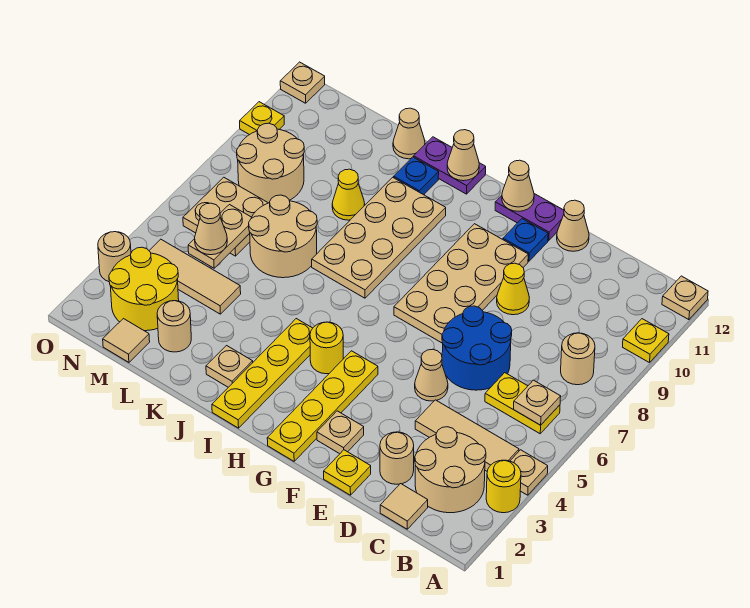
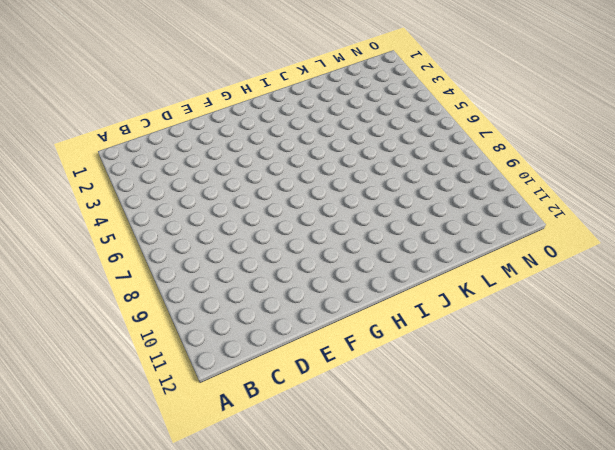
none -> yellow 1x1 round brick [486,460,521,513]
none -> tan 1x1 plate [510,450,548,495]
none -> yellow 1x1 plate [623,319,669,363]
none -> tan 1x1 plate [662,276,708,320]

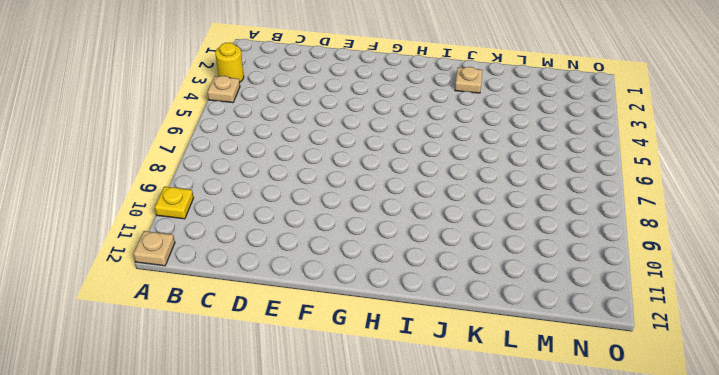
none -> tan 2x2 round brick [415,427,486,513]
none -> tan 1x3 tile [415,400,519,471]
none -> yellow 1x2 plate [485,373,560,434]
none -> tan 1x1 round brick [561,333,595,385]

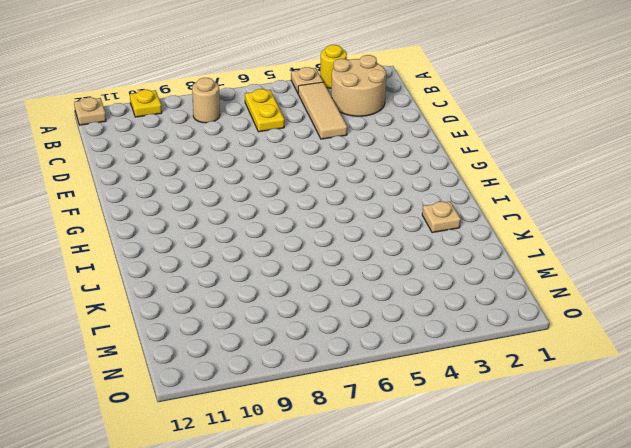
none -> tan 1x1 tile [380,484,428,529]
none -> tan 1x1 round brick [380,432,414,484]
none -> blue 2x2 round brick [442,306,512,390]
none -> yellow 1x1 plate [324,450,371,495]

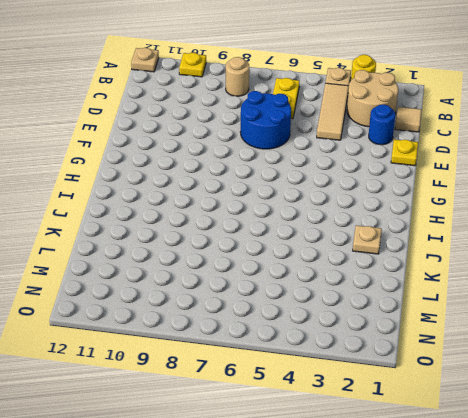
blue 1x1 round brick [369,104,395,145] -> tan 1x1 round brick [380,432,414,484]
none -> tan 1x1 cone [415,349,448,401]
none -> yellow 1x1 cone [497,263,529,315]
none -> tan 1x1 cone [557,200,589,251]
none -> tan 1x1 plate [317,411,364,454]

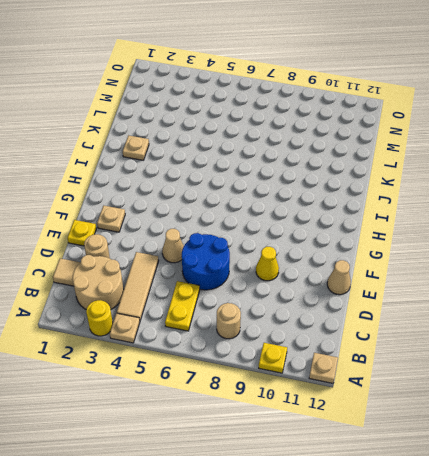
none -> tan 2x4 plate [394,224,528,343]
none -> blue 1x1 plate [503,219,548,261]
none -> purple 1x2 plate [495,194,564,241]
none -> yellow 1x4 plate [267,351,378,461]

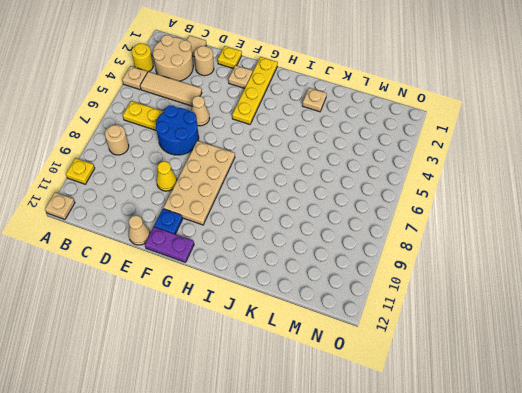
none -> yellow 1x1 round brick [310,322,343,374]
none -> yellow 1x4 plate [212,319,313,428]
none -> tan 2x4 plate [312,177,446,298]
none -> purple 1x2 plate [414,137,486,194]

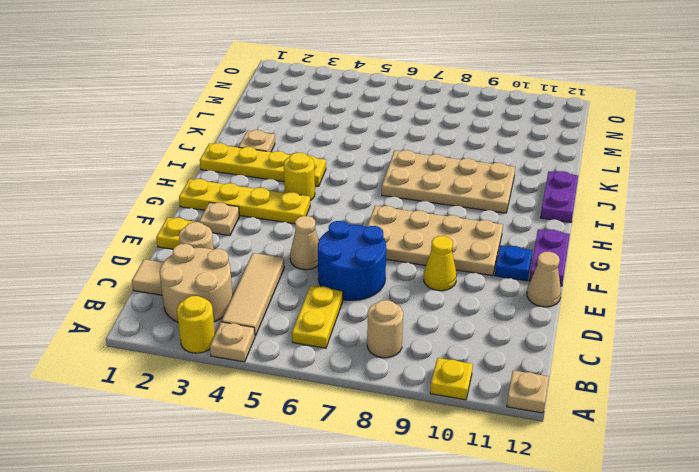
none -> blue 1x1 plate [394,157,439,195]
none -> tan 2x2 round brick [249,195,317,278]
none -> yellow 1x1 cone [332,169,365,220]
none -> tan 1x1 cone [393,108,425,159]

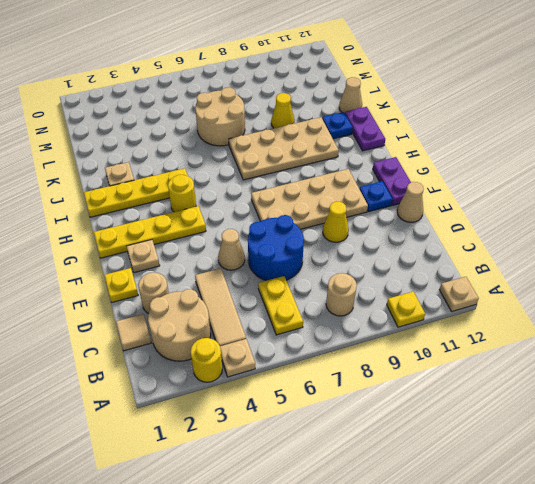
none -> tan 1x1 round brick [157,301,191,352]
none -> tan 1x3 tile [149,239,241,314]
none -> tan 1x1 tile [103,319,150,362]
none -> yellow 2x2 round brick [109,247,179,331]

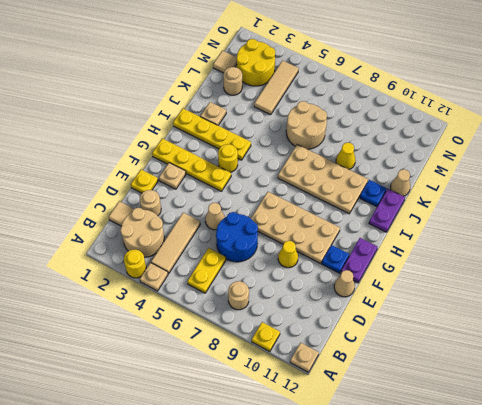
none -> tan 2x2 plate [183,177,268,256]
none -> tan 2x2 round brick [237,123,304,203]
none -> tan 1x1 round brick [98,232,131,282]
none -> yellow 1x1 plate [240,102,284,135]

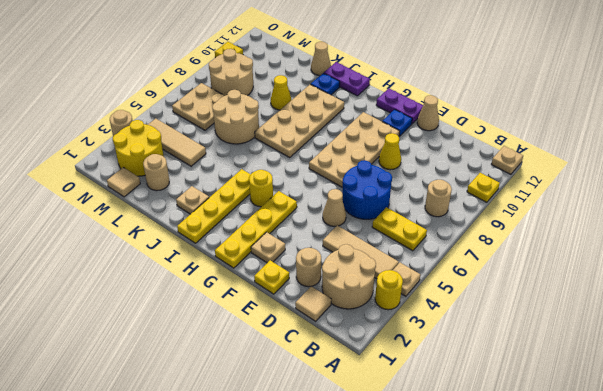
none -> tan 1x1 plate [280,62,325,103]
none -> tan 1x1 plate [514,380,561,425]
none -> tan 1x1 cone [502,160,534,211]
none -> tan 1x1 cone [447,130,479,181]

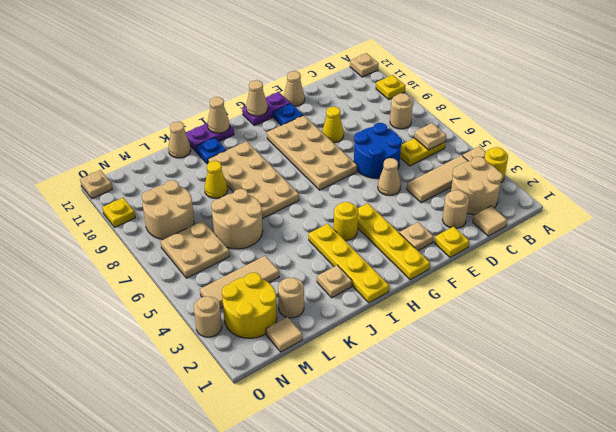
none -> tan 1x2 plate [188,205,252,268]
none -> tan 1x1 cone [195,203,227,255]

